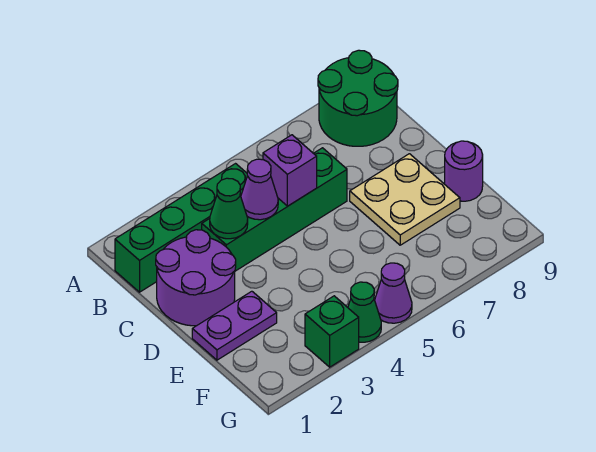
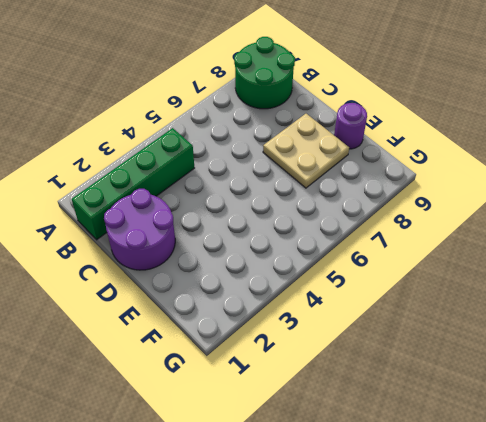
none -> green 1x4 brick [202,148,347,271]
none -> purple 1x2 plate [192,291,277,360]
none -> green 1x1 brick [305,296,359,367]

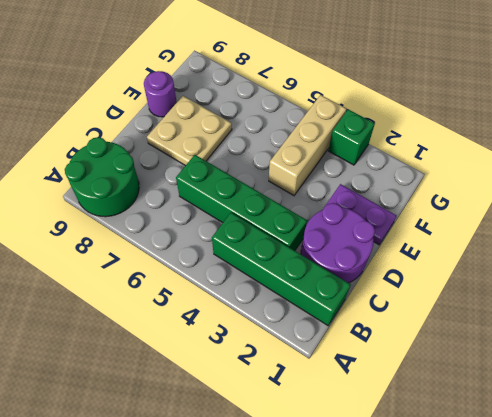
tan 1x3 brick [269,95,347,195] -> green 1x1 cone [348,282,381,342]
none -> purple 1x1 cone [375,263,412,323]
none -> green 1x1 cone [210,178,248,239]
none -> purple 1x1 cone [241,159,278,220]

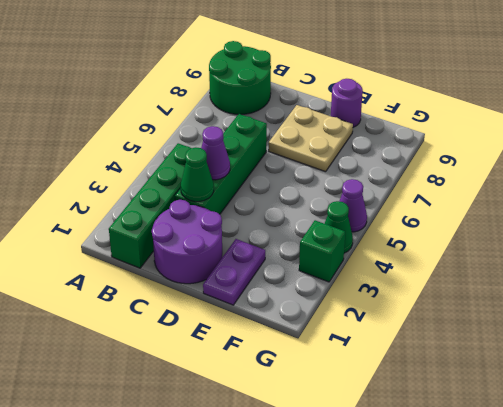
none -> purple 1x1 brick [263,135,317,206]

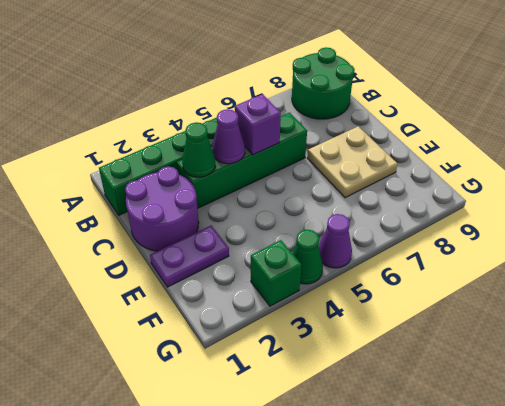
none -> purple 1x1 round brick [445,141,483,201]

